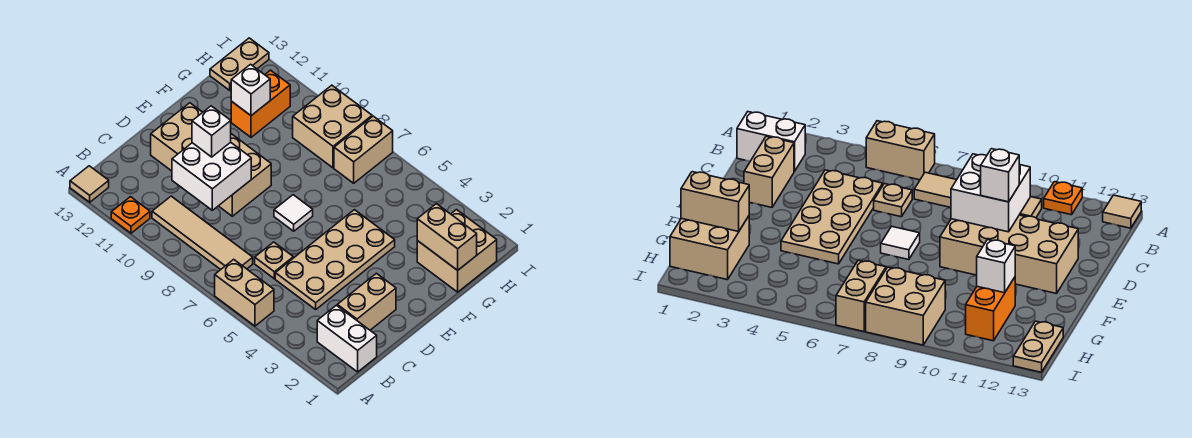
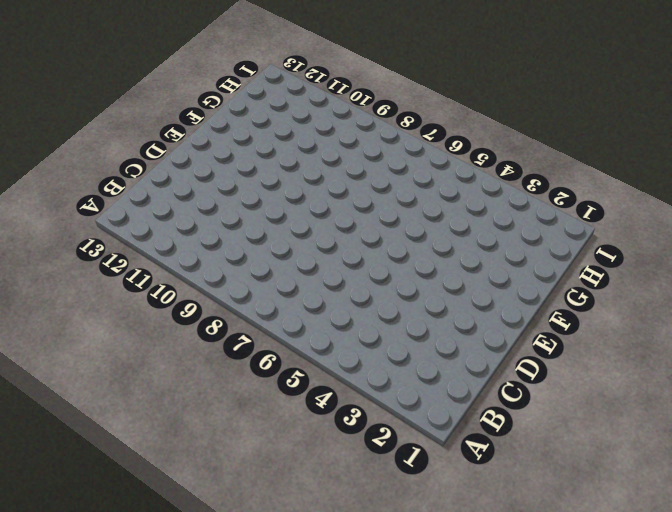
none -> tan 1x2 brick [215,259,274,326]
none -> orange 1x1 plate [111,197,150,233]
none -> tan 1x1 tile [70,166,109,202]

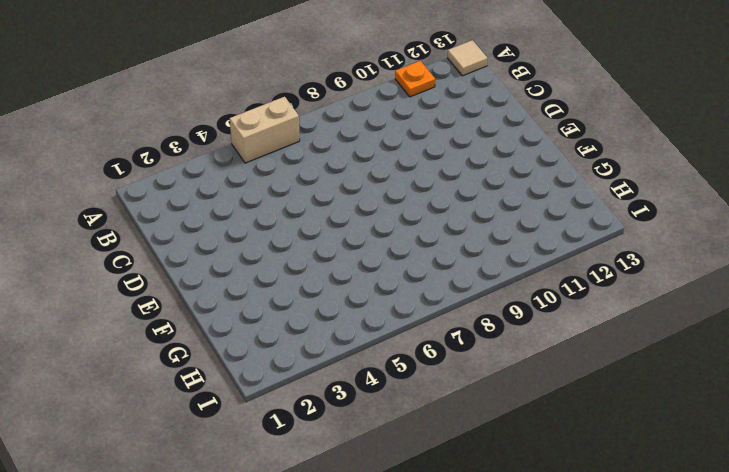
none -> white 1x2 brick [317,305,377,372]
none -> tan 1x4 tile [152,196,253,270]
none -> tan 1x2 brick [337,273,396,330]

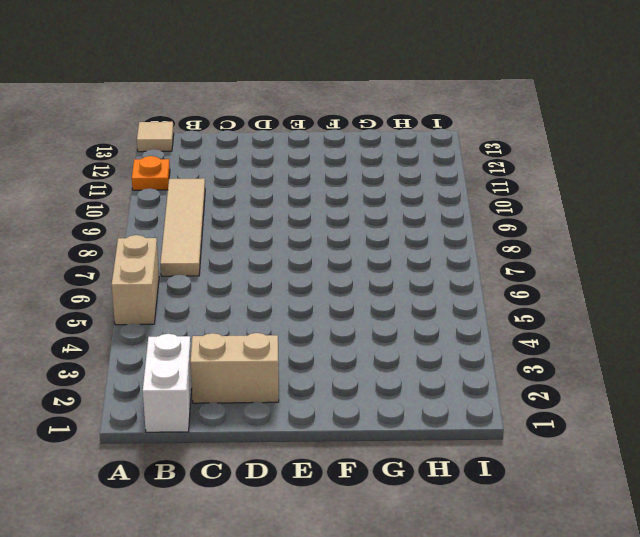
none -> tan 2x4 plate [275,210,395,309]
none -> tan 1x1 plate [255,242,293,279]
none -> tan 2x4 brick [151,103,271,216]

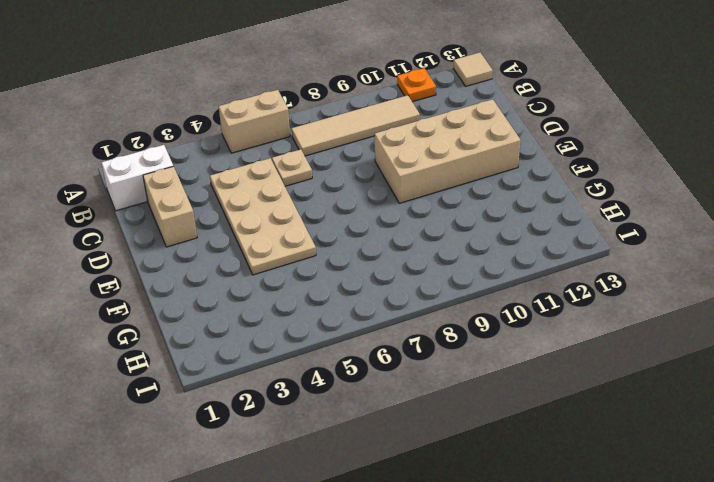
none -> white 1x1 tile [274,195,313,231]
none -> tan 2x2 brick [417,210,497,292]
none -> orange 1x2 brick [231,70,290,137]

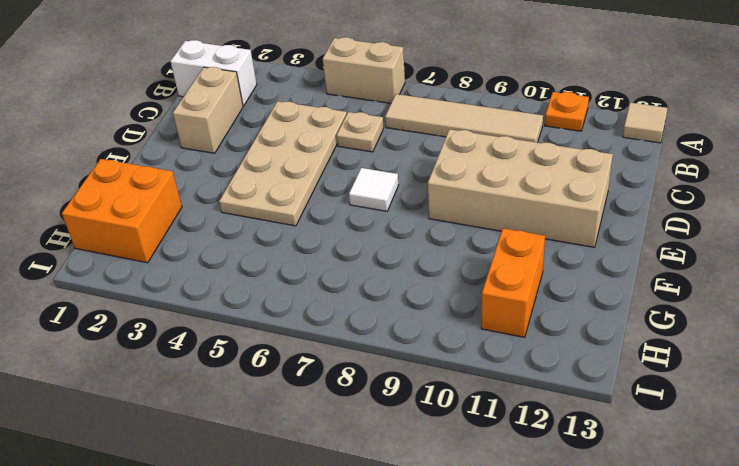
orange 2x2 brick [62,159,182,263] -> tan 2x2 brick [417,210,497,292]
none -> tan 1x2 brick [334,116,393,183]
none -> tan 2x2 brick [293,85,372,168]
none -> tan 1x2 plate [210,38,269,90]

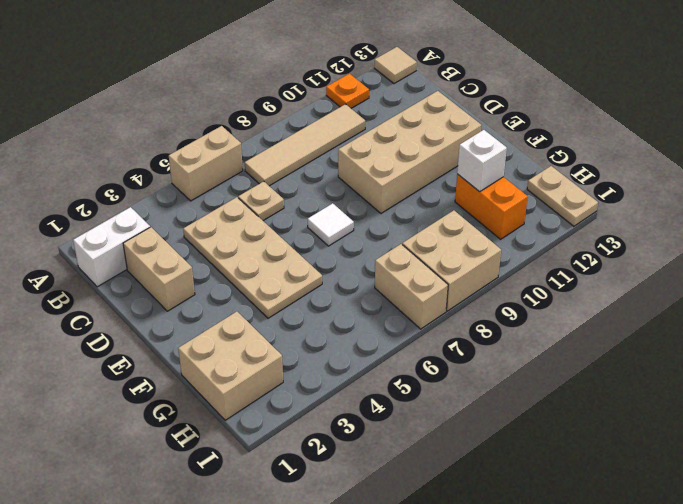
none -> white 2x2 brick [172,142,251,210]
none -> tan 1x2 brick [417,204,477,270]
none -> white 1x1 brick [192,106,231,157]

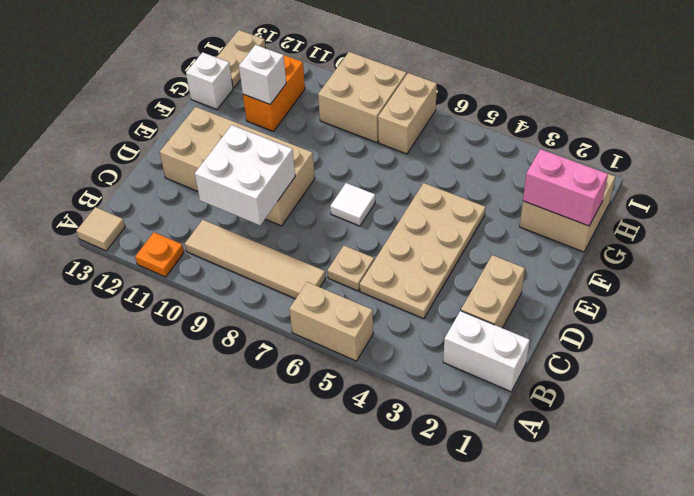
pink 1x2 brick [523,149,608,226] -> tan 1x2 brick [417,204,477,270]
white 1x1 brick [186,52,233,109] -> white 1x1 brick moved to [192,106,231,157]

